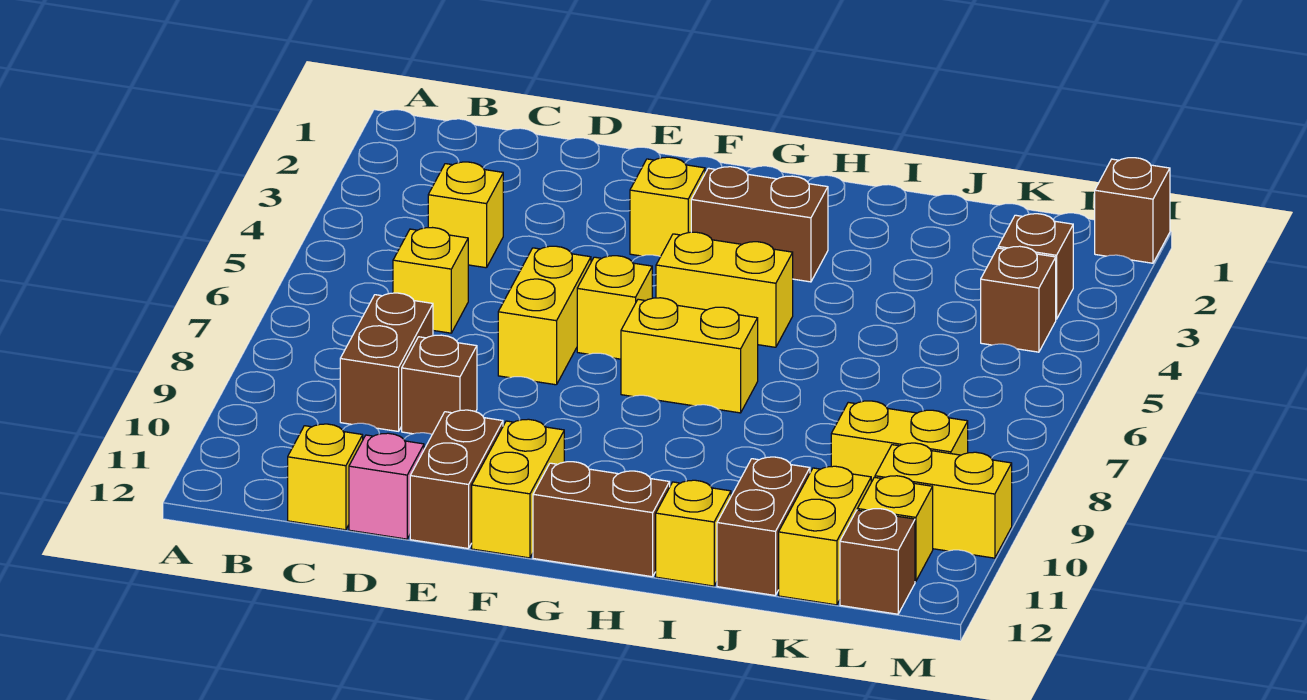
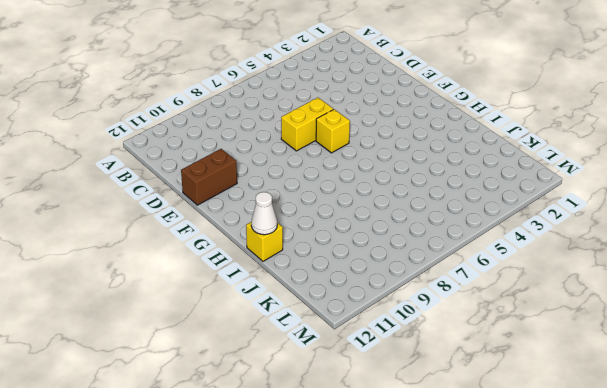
white 1x1 cone [251,192,277,235] -> none
none -> yellow 1x1 brick [428,162,503,268]
none -> yellow 1x1 brick [393,228,468,333]
none -> brown 1x2 brick [340,293,433,431]

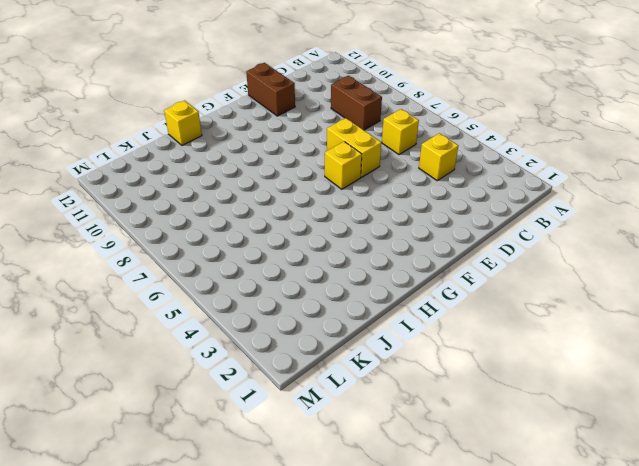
none -> yellow 1x1 brick [288,424,363,530]
none -> brown 1x1 brick [402,335,477,434]
none -> pink 1x1 brick [349,433,424,539]

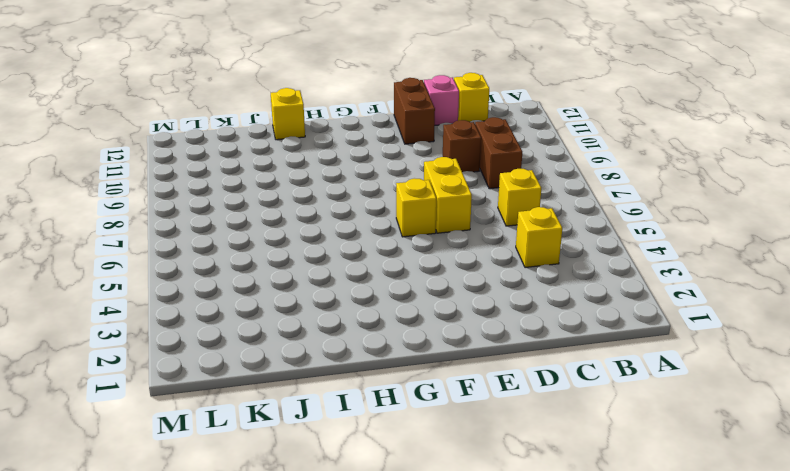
none -> yellow 1x1 brick [630,157,705,257]
none -> yellow 1x2 brick [472,419,564,558]
none -> brown 1x2 brick [691,167,828,282]

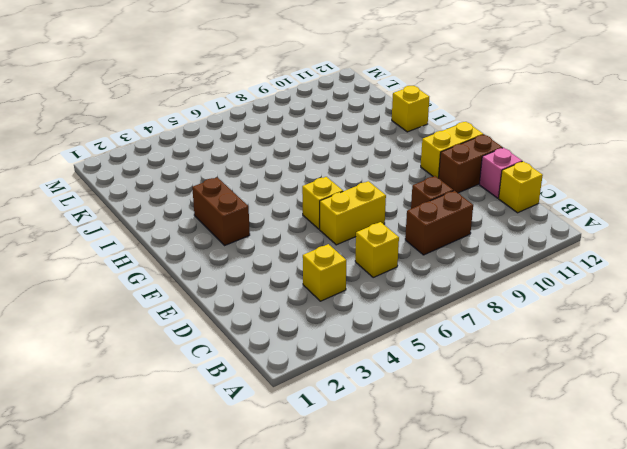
none -> yellow 1x1 brick [630,157,705,257]
none -> yellow 1x2 brick [656,232,793,347]
none -> yellow 1x2 brick [621,298,758,413]

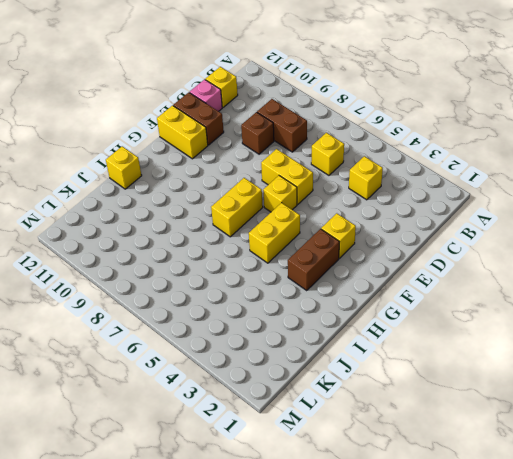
none -> brown 1x2 brick [533,462,670,577]
none -> brown 1x2 brick [717,457,810,595]
none -> yellow 1x2 brick [831,401,968,482]

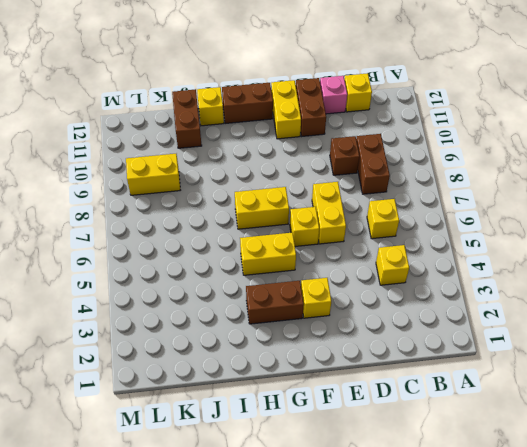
none -> yellow 1x2 brick [779,466,871,605]
none -> brown 1x1 brick [998,214,1073,319]
none -> brown 1x1 brick [981,246,1056,352]

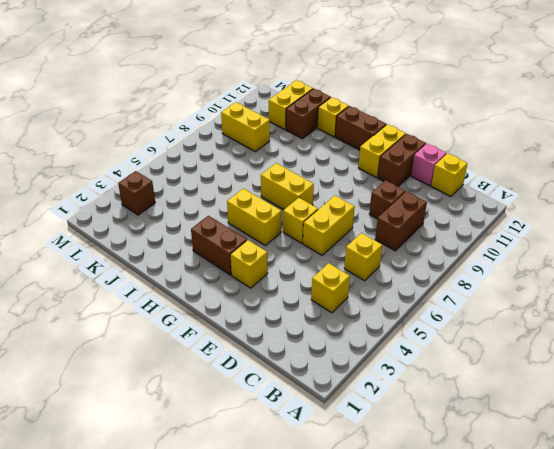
none -> brown 1x1 brick [981,246,1056,352]
none -> yellow 1x2 brick [875,443,1012,558]
none -> yellow 1x1 brick [857,476,933,582]

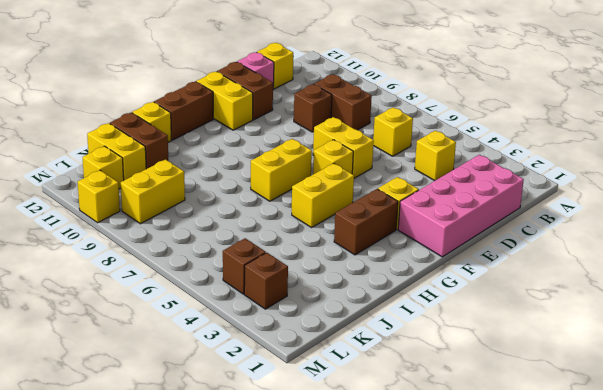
pink 2x4 brick [398,155,524,257] -> none
yellow 1x1 brick [78,170,120,223] -> yellow 1x2 brick [875,443,1012,558]
none -> brown 1x1 brick [840,509,915,614]
none -> brown 1x1 brick [1095,158,1170,263]

